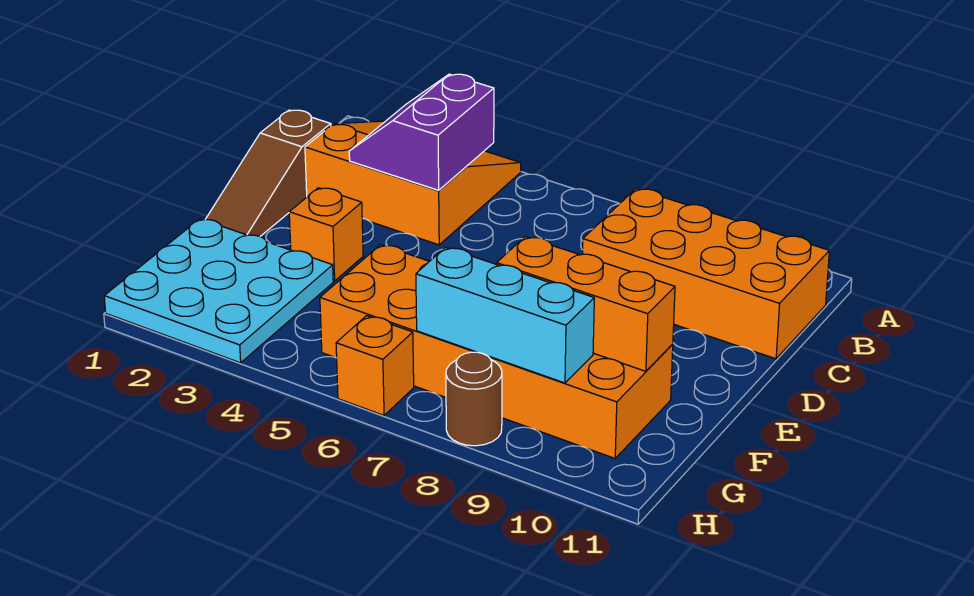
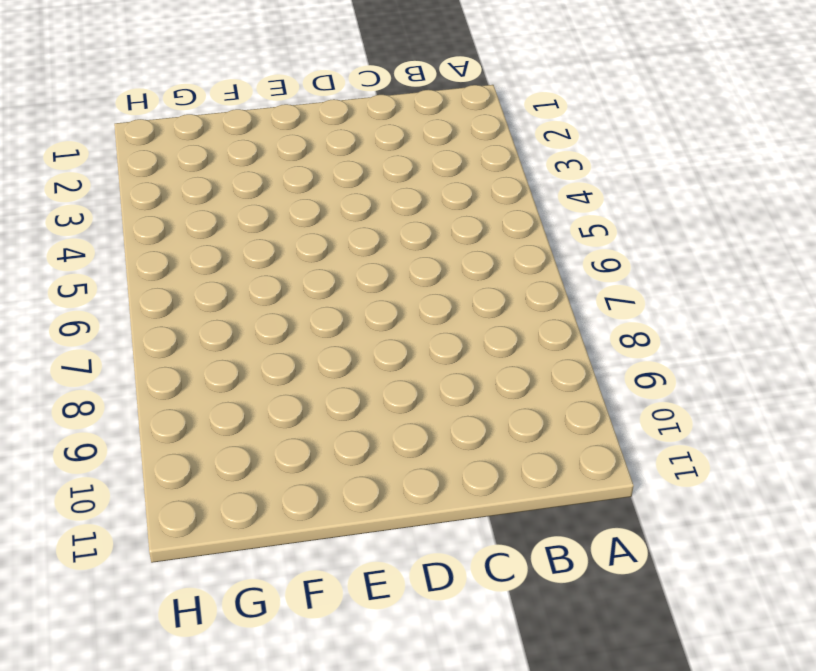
none -> orange 3x3 slope [305,121,521,245]
none -> orange 2x4 brick [583,189,829,359]

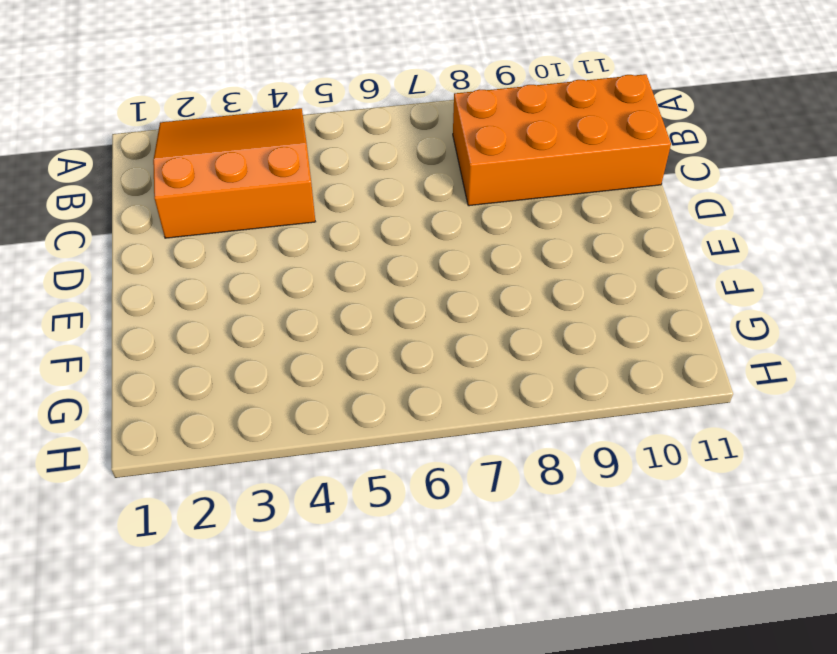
none -> brown 1x3 slope [205,110,331,236]
none -> orange 1x1 brick [289,188,363,281]

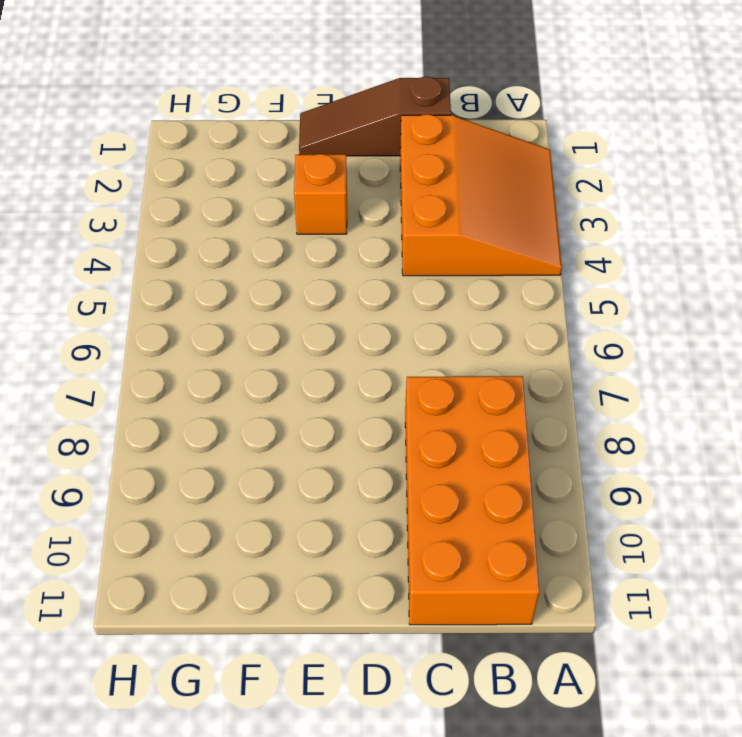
none -> cyan 3x3 plate [104,219,333,363]
none -> orange 2x6 brick [320,245,673,458]

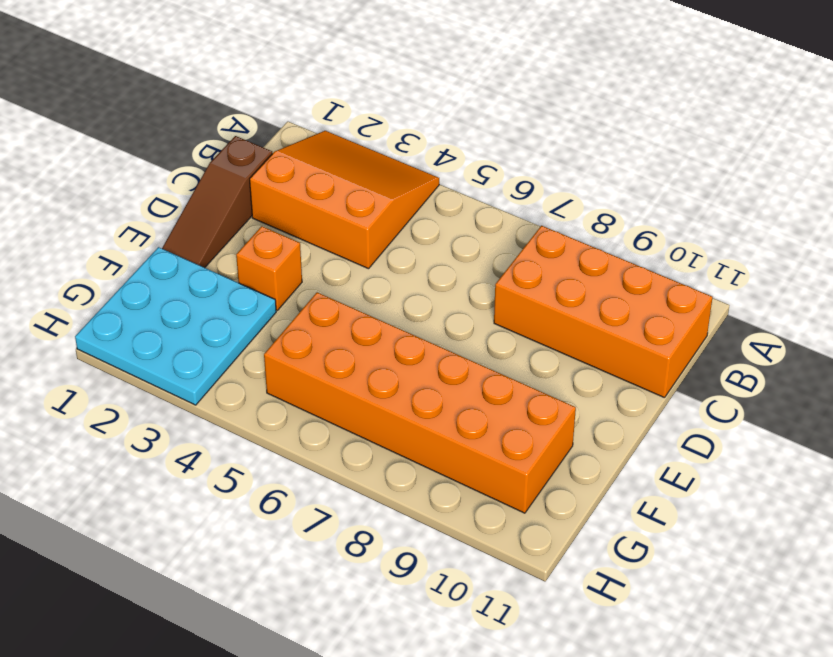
none -> orange 1x1 brick [336,316,414,415]
none -> brown 1x1 round brick [446,352,502,446]

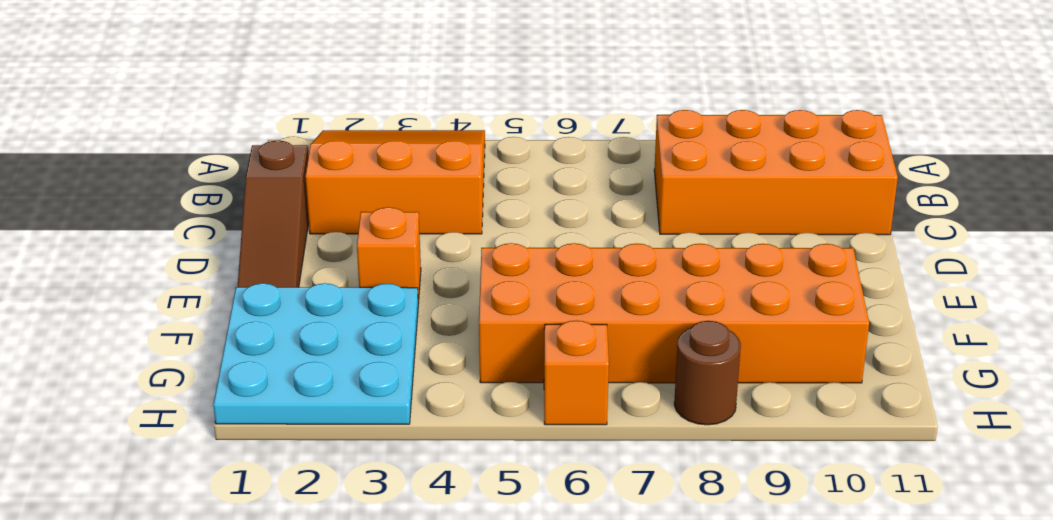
none -> purple 2x2 slope [349,74,494,190]
none -> orange 1x3 brick [497,237,675,371]

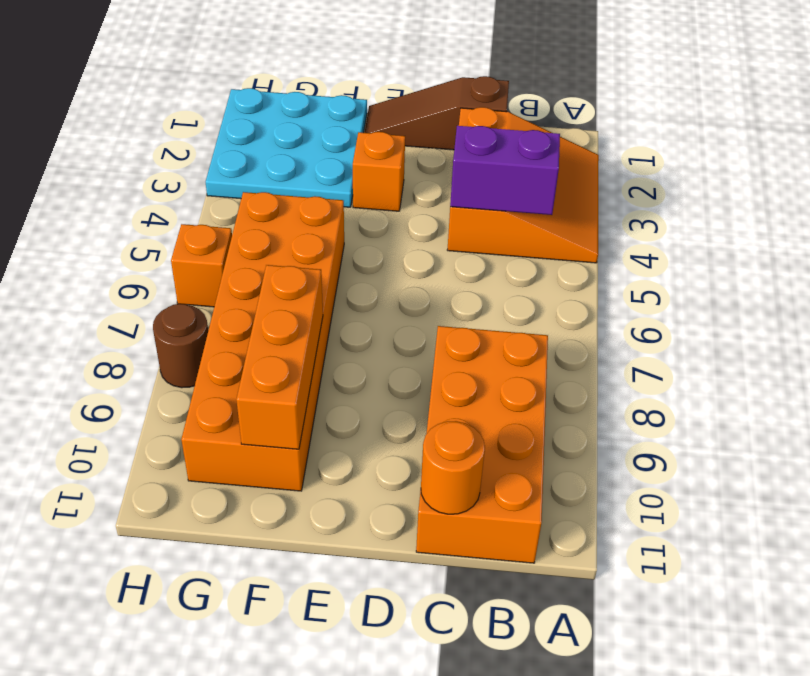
orange 1x1 round brick [421,421,485,514] -> none
none -> cyan 1x3 brick [416,247,594,383]

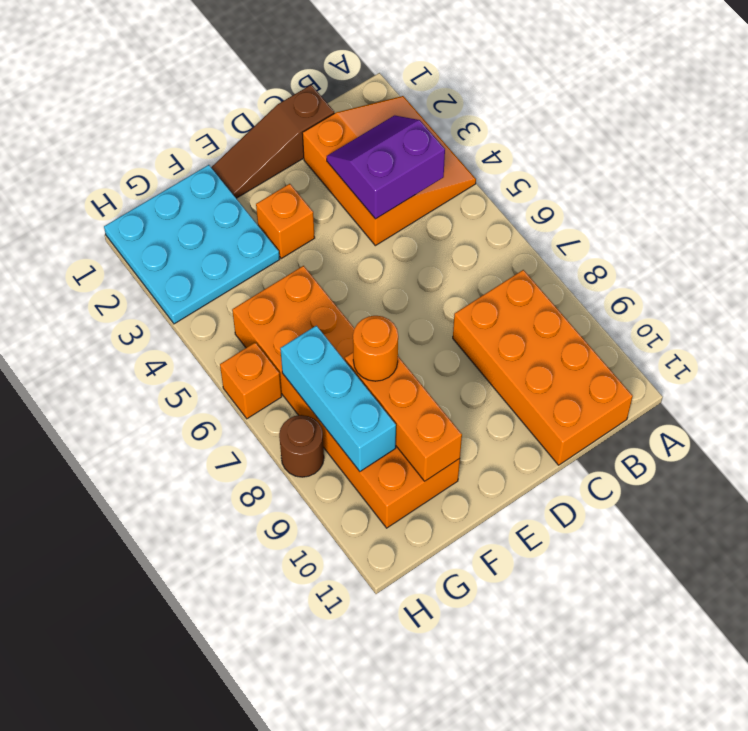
orange 1x1 round brick [353,316,398,381] -> none

